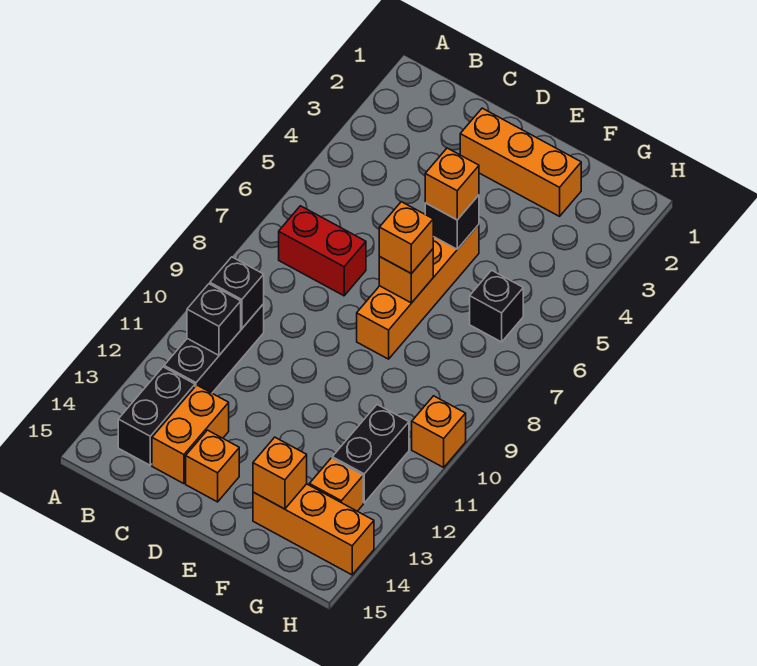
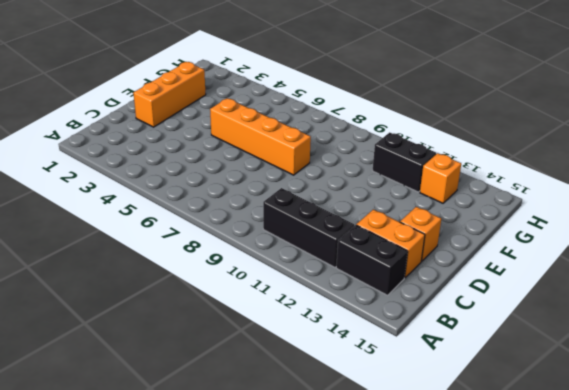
none -> red 1x2 brick [279,206,366,296]
none -> orange 1x3 brick [253,484,374,575]
none -> black 1x1 brick [470,270,523,342]

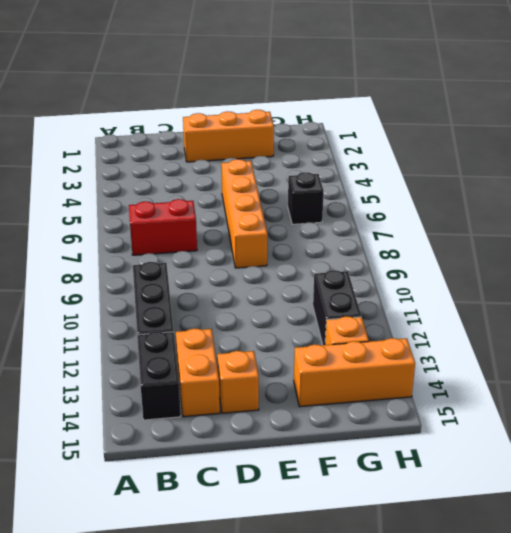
none -> orange 1x1 brick [412,396,466,467]
none -> black 1x1 brick [210,257,264,329]
none -> black 1x1 brick [187,284,241,355]

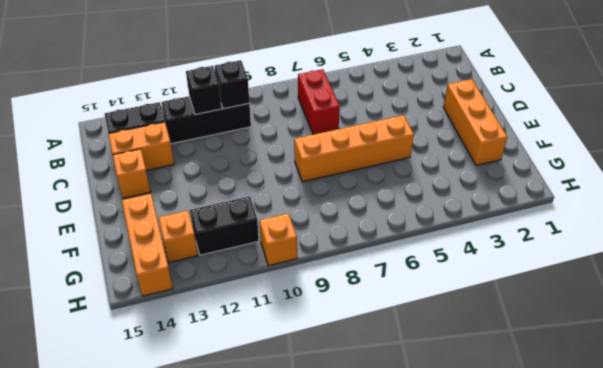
none -> black 1x1 brick [470,270,523,342]
none -> black 1x1 brick [425,195,479,249]
none -> orange 1x1 brick [379,249,433,303]

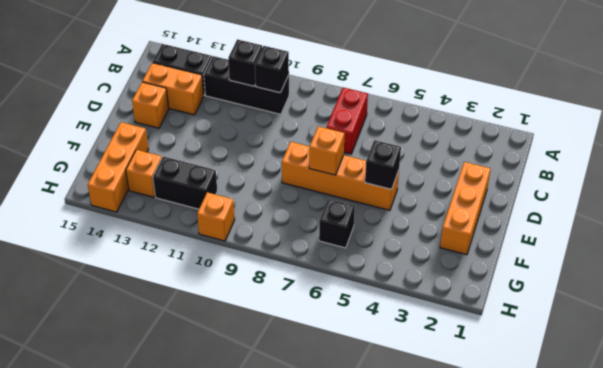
none -> orange 1x1 brick [253,437,307,509]
none -> orange 1x1 brick [425,148,479,220]
none -> orange 1x1 brick [379,202,433,274]

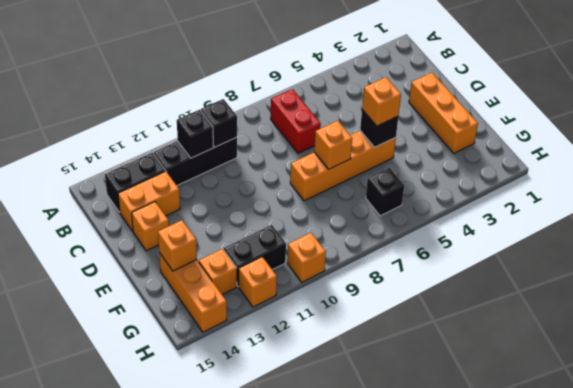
orange 1x1 brick [239,257,277,307] -> orange 1x1 brick moved to [379,202,433,274]

